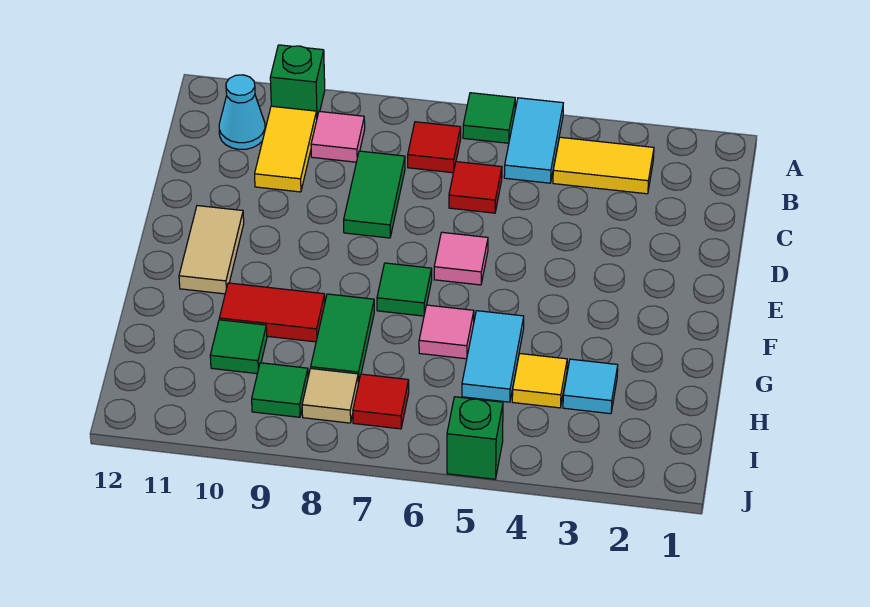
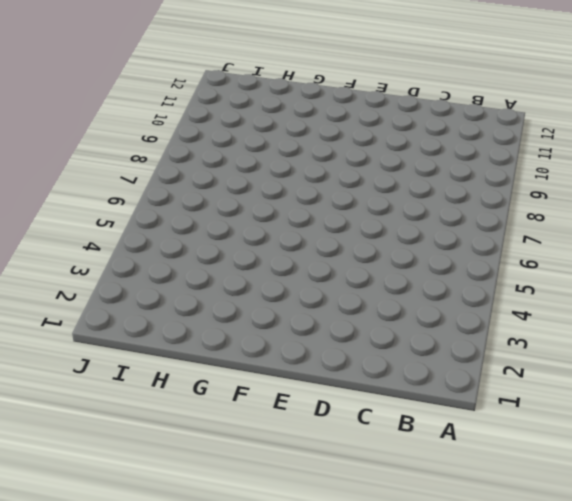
none -> cyan 1x2 tile [504,98,563,183]
none -> green 1x1 tile [463,93,515,143]
none -> green 1x1 brick [270,45,325,117]

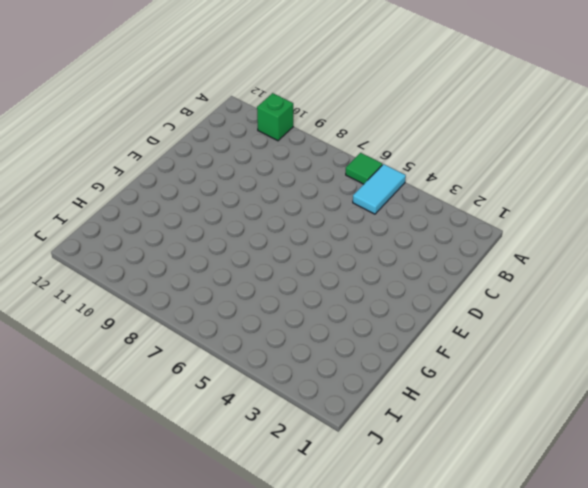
none -> yellow 1x2 tile [553,137,654,194]
none -> red 1x1 tile [408,122,461,173]
none -> pink 1x1 tile [311,111,365,162]

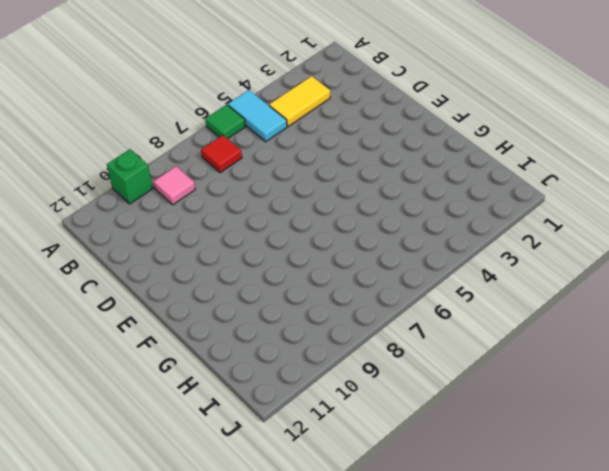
none -> yellow 1x2 tile [255,106,317,192]
none -> cyan 1x1 cone [219,75,265,149]
none -> red 1x1 tile [449,162,502,213]

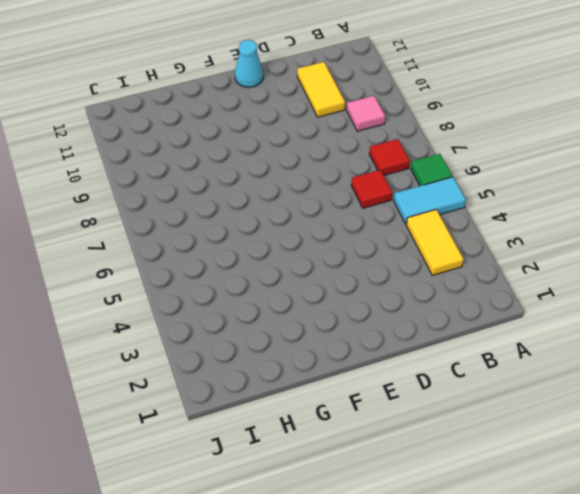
yellow 1x2 tile [297,62,345,117] -> yellow 1x2 tile turned to [255,106,317,192]
cyan 1x1 cone [235,40,263,87] -> cyan 1x1 cone moved to [219,75,265,149]
none -> green 1x1 brick [270,45,325,117]
none -> green 1x2 tile [344,151,405,238]
none -> pink 1x1 tile [434,232,488,285]

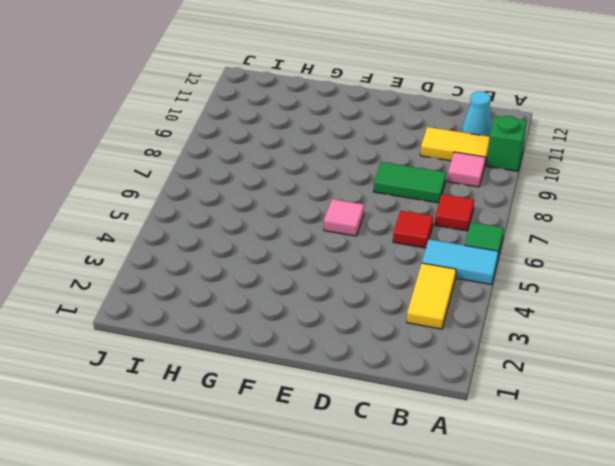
none -> tan 1x2 tile [179,206,244,294]
none -> green 1x1 tile [377,263,432,316]
none -> cyan 1x2 tile [462,311,524,402]

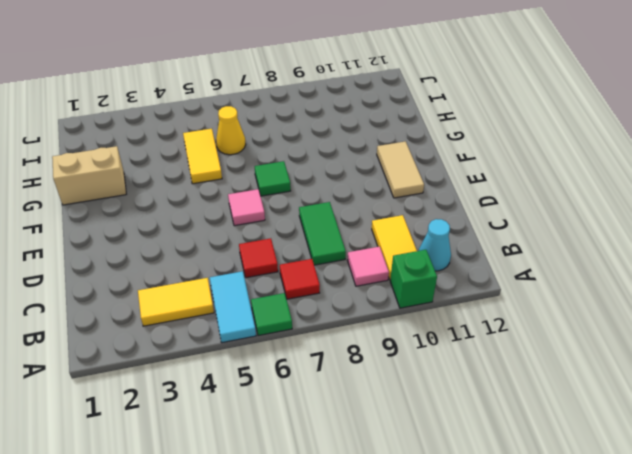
tan 1x2 brick [52,146,126,205] -> none
yellow 1x2 tile [183,129,222,184] -> cyan 1x2 tile [462,311,524,402]
yellow 1x1 cone [216,106,246,155] -> none
none -> pink 1x1 tile [419,305,474,359]
none -> green 1x2 tile [311,294,374,384]
none -> red 1x2 tile [219,283,325,342]

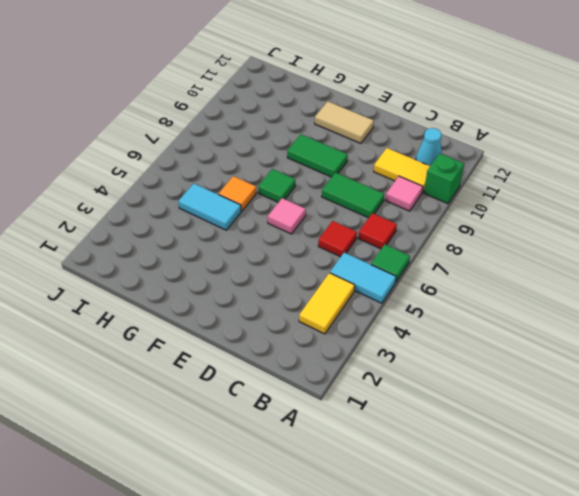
green 1x2 tile [287,134,348,177] -> green 1x2 tile moved to [311,294,374,384]
orange 1x1 tile [219,176,256,211] -> pink 1x1 tile [419,305,474,359]
none -> red 1x2 tile [219,283,325,342]
none -> cyan 1x1 tile [563,359,618,414]
none -> yellow 1x1 tile [512,354,567,408]

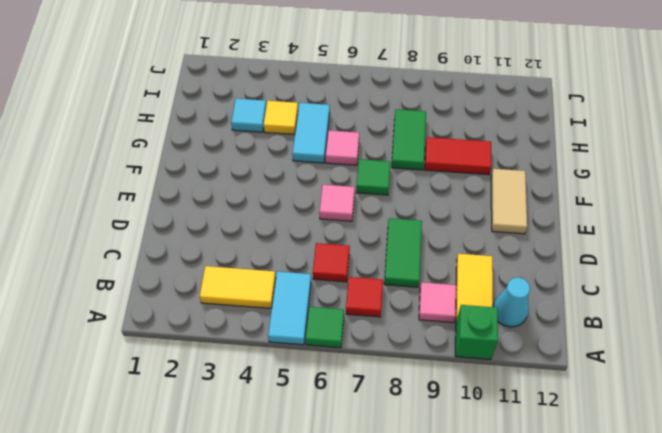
none -> green 1x1 tile [210,320,267,374]
none -> red 1x1 tile [353,374,409,429]
none -> tan 1x1 tile [302,369,358,423]

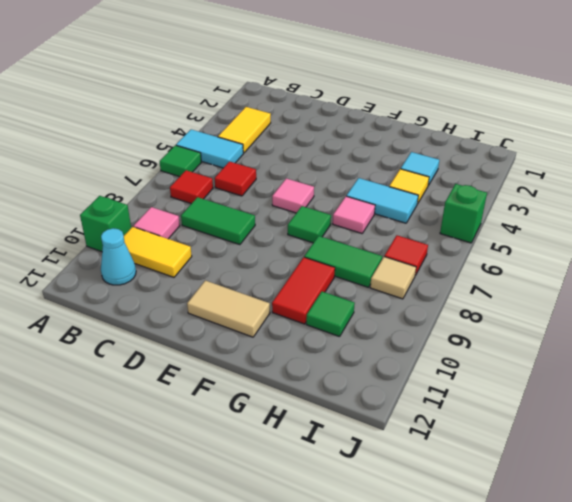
none -> green 1x1 tile [252,363,308,417]

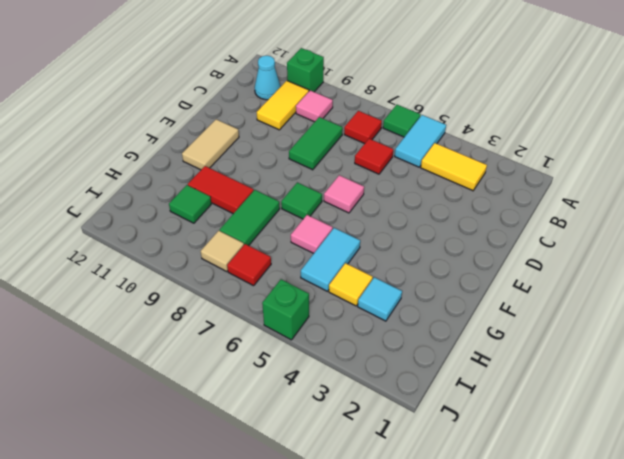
none -> green 1x1 tile [252,363,308,417]

